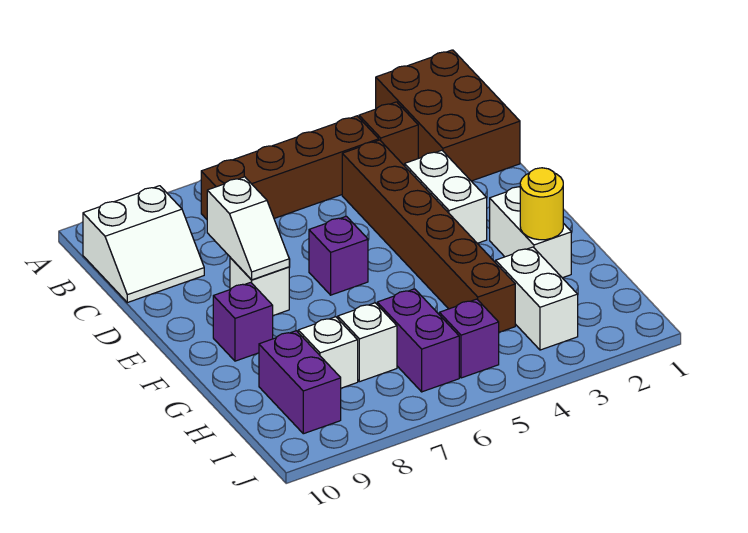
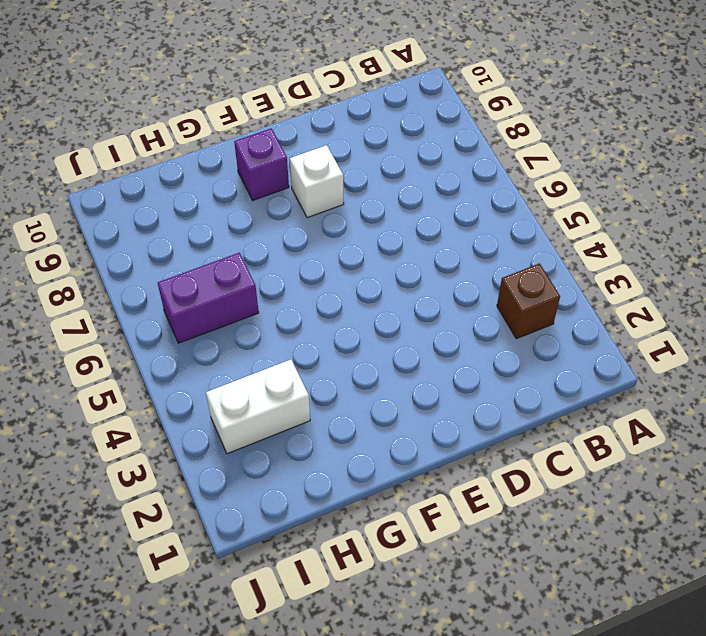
none -> brown 2x3 brick [376,50,520,181]
none -> brown 1x4 brick [201,116,379,219]
none -> white 2x2 slope [83,186,204,303]

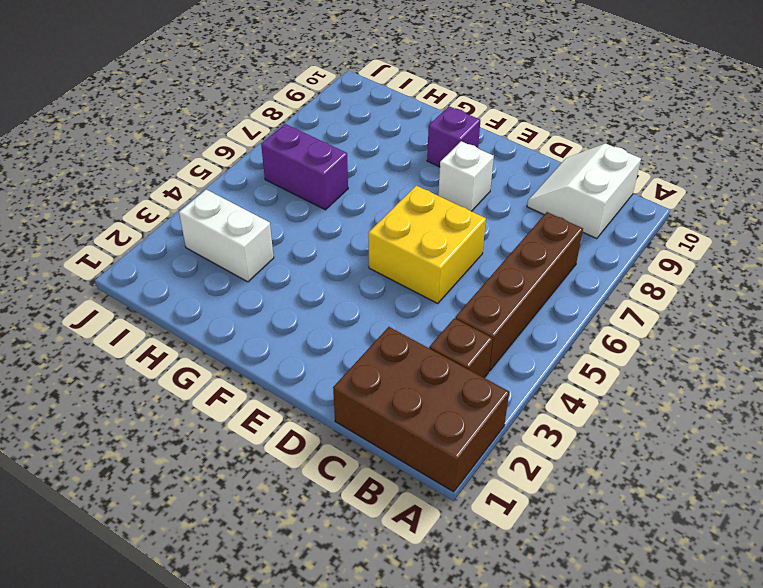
yellow 2x2 brick [368,186,486,304] -> purple 1x1 brick [309,216,368,295]
none -> brown 1x6 brick [342,140,515,332]
none -> white 1x2 brick [405,150,487,243]
none -> white 1x2 brick [490,187,571,278]

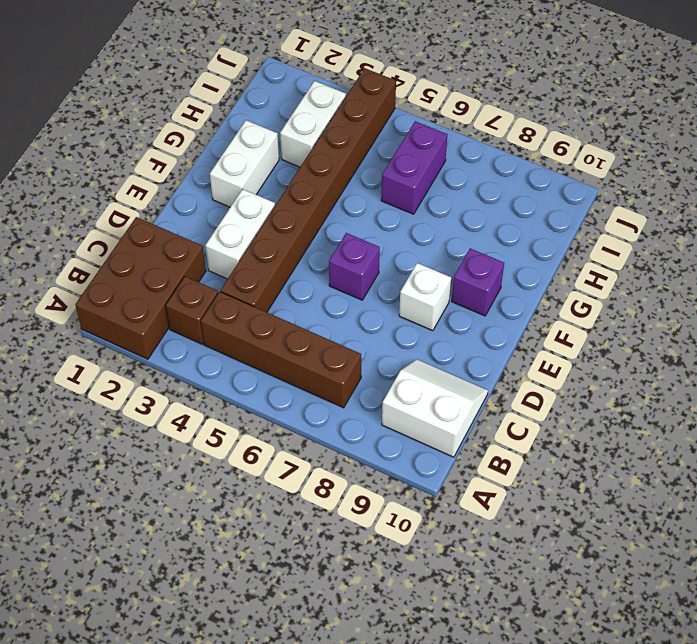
brown 1x8 brick [221,68,396,312] -> brown 1x6 brick [342,140,515,332]
none -> white 1x1 brick [338,303,397,382]
none -> white 1x1 brick [298,317,358,388]
none -> purple 1x2 brick [259,331,341,434]

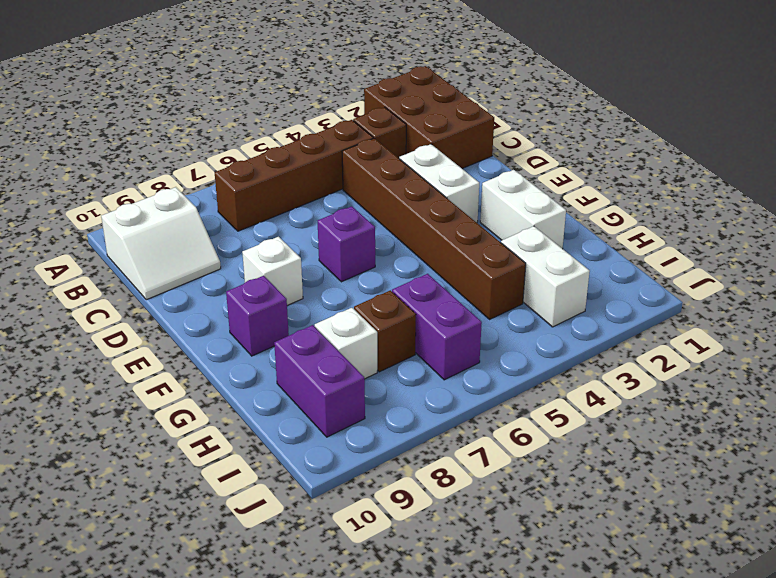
brown 1x1 brick [354,290,416,372] -> white 1x1 brick [338,303,397,382]
none -> purple 1x1 brick [439,299,499,378]
none -> white 1x2 slope [207,177,289,280]
none -> yellow 1x1 round brick [520,168,563,240]

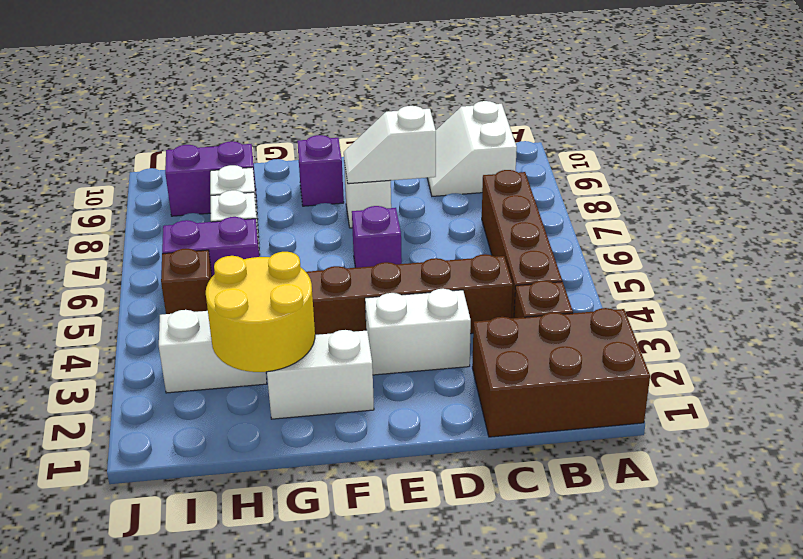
yellow 2x2 round brick [206,252,315,372] -> yellow 1x1 round brick [520,168,563,240]
brown 1x1 brick [161,249,212,314] -> purple 1x1 brick [439,299,499,378]

